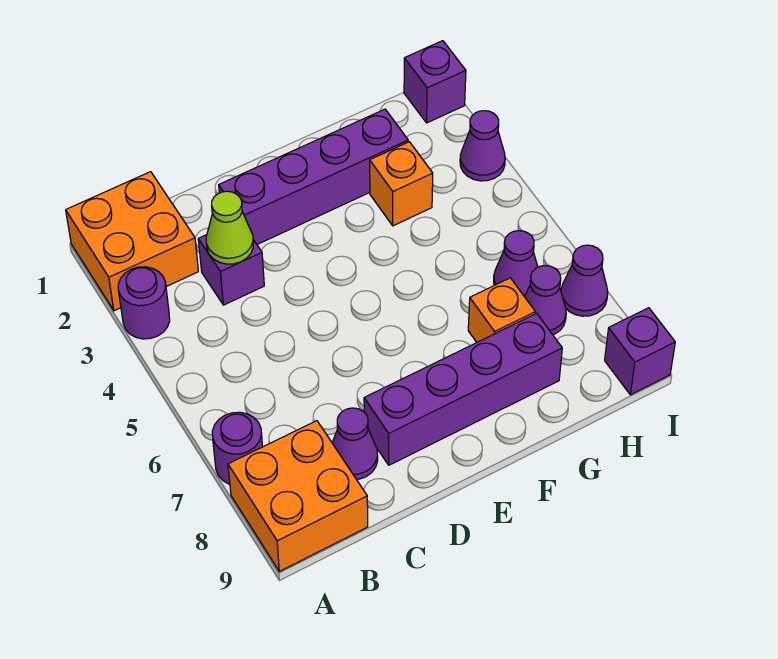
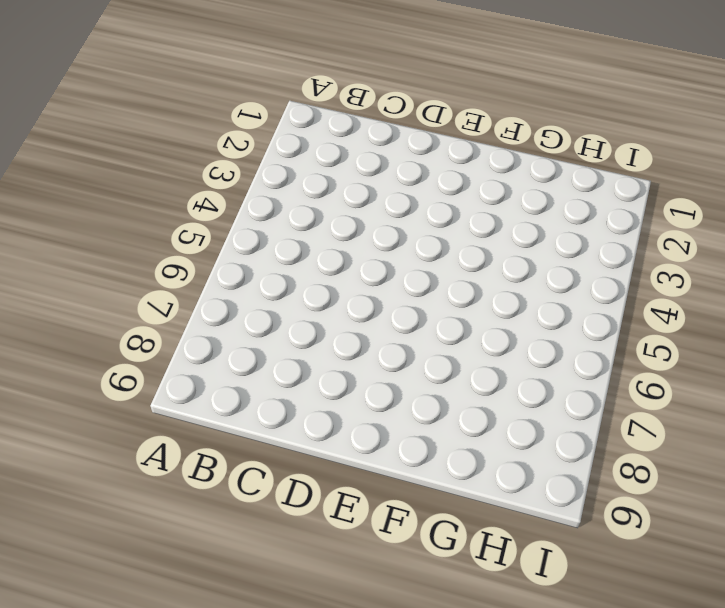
none -> orange 2x2 brick [66,172,198,311]
none -> purple 1x1 round brick [118,267,170,339]
none -> purple 1x1 round brick [212,412,263,484]

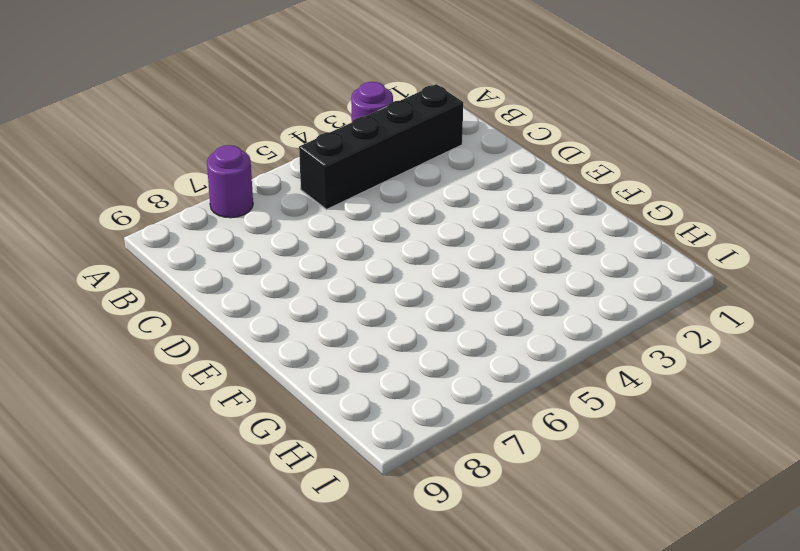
black 1x4 brick [299,84,463,209] -> orange 2x2 brick [66,172,198,311]
none -> orange 2x2 brick [228,421,368,571]
none -> purple 1x1 brick [198,235,264,305]
none -> purple 1x1 cone [332,408,378,480]

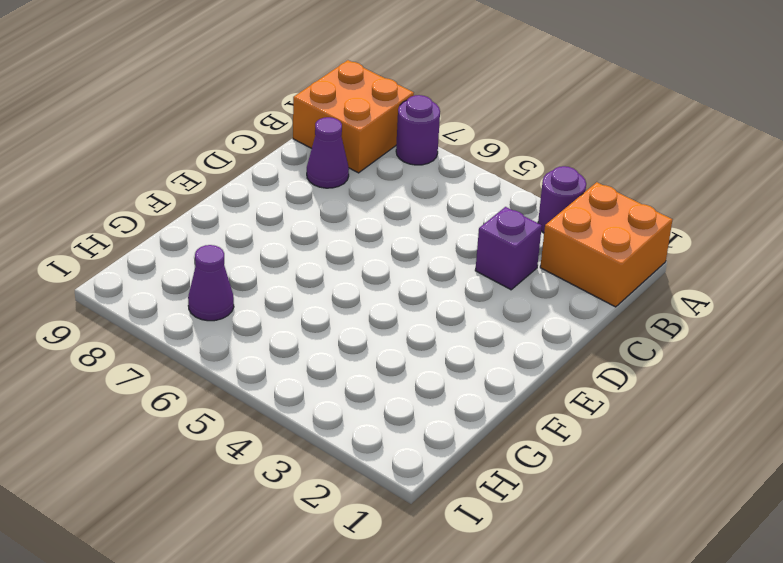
none -> purple 1x4 brick [219,109,408,244]
none -> purple 1x4 brick [364,314,562,465]
none -> orange 1x1 brick [370,142,433,226]

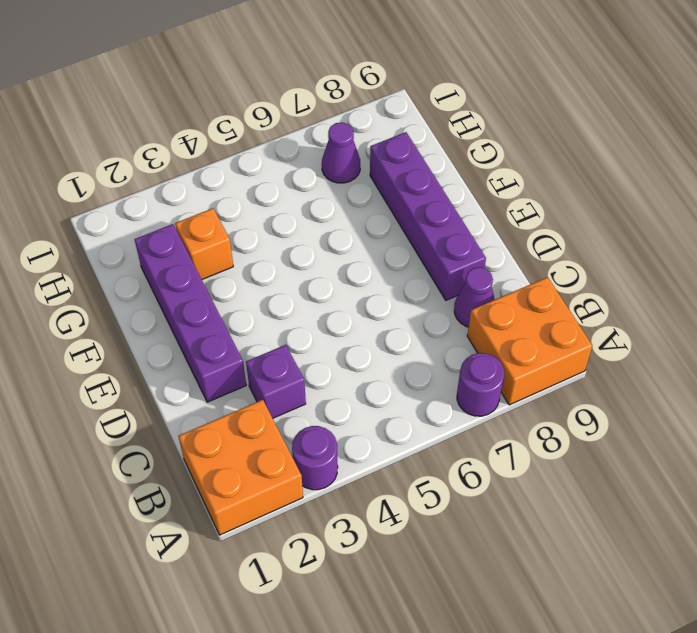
none -> orange 1x1 brick [468,278,535,342]
none -> purple 1x1 cone [494,231,538,297]
none -> purple 1x1 brick [404,41,466,123]

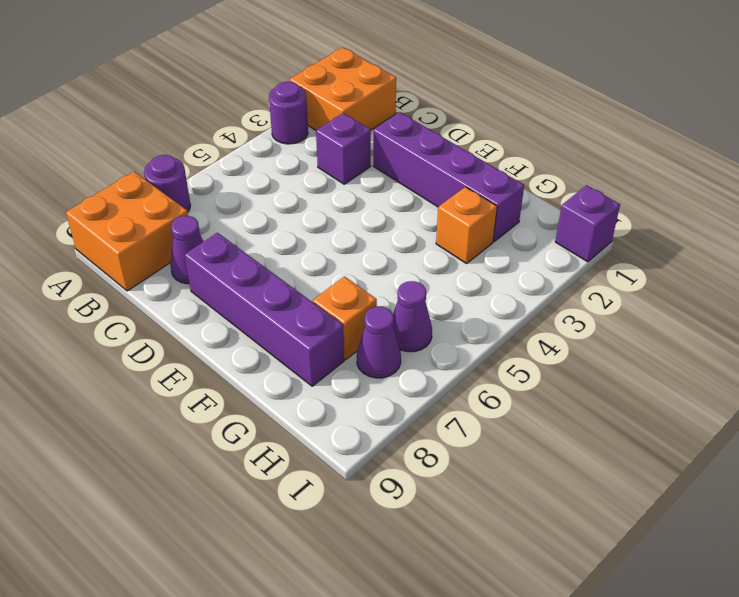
none -> purple 1x1 cone [460,111,505,181]
none -> purple 1x1 cone [561,245,608,316]
none -> purple 1x1 brick [605,308,675,395]

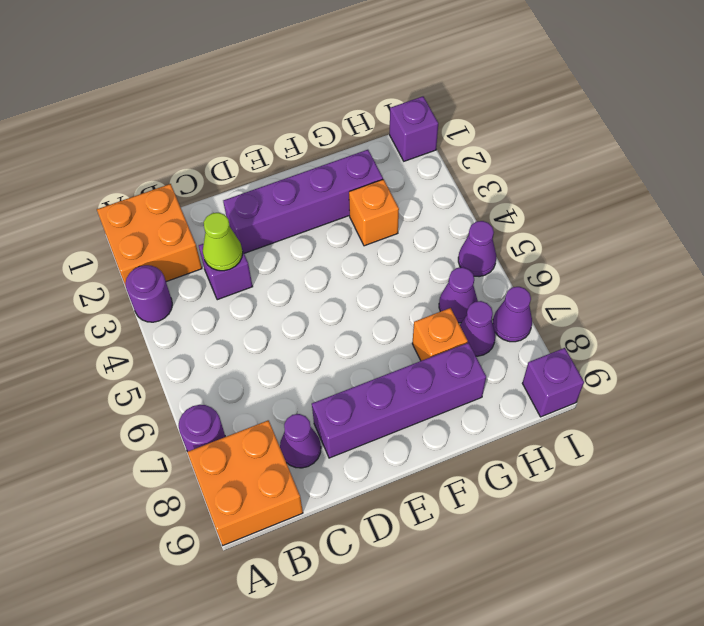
purple 1x1 cone [458,221,496,277] -> purple 1x1 cone moved to [460,111,505,181]

